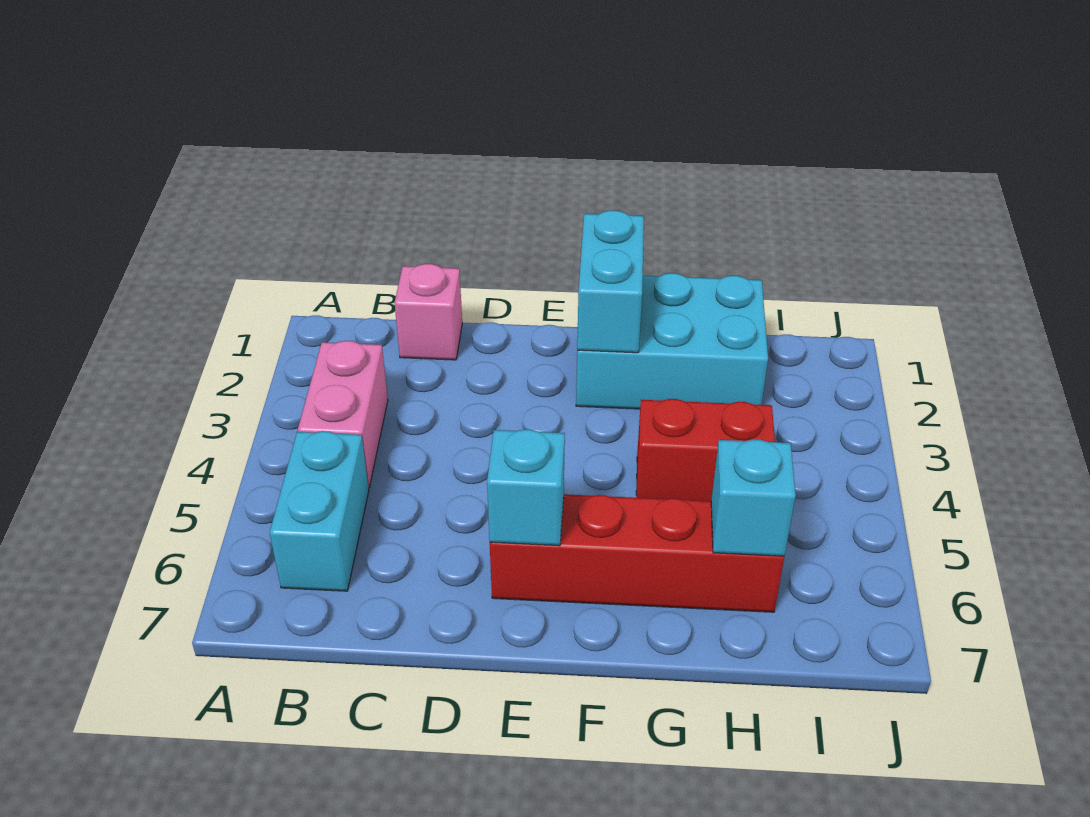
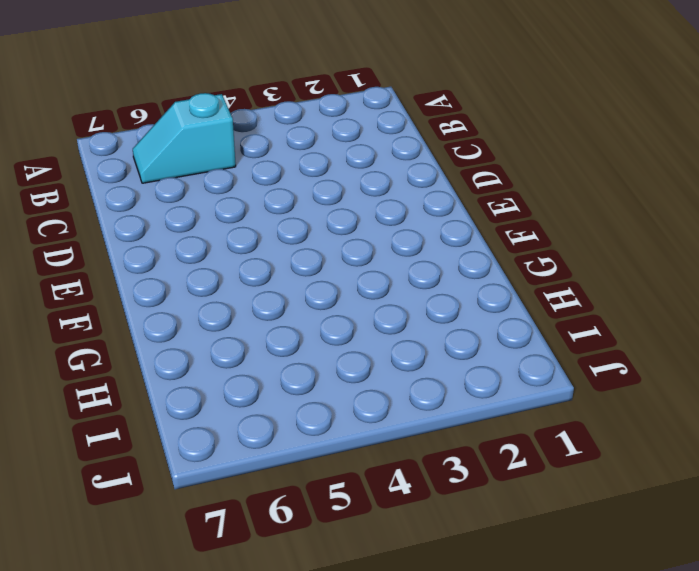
cyan 1x2 slope [133,93,236,183] -> cyan 1x2 brick [270,431,369,591]
none -> pink 1x2 brick [298,341,388,488]
none -> pink 1x1 brick [395,264,462,360]

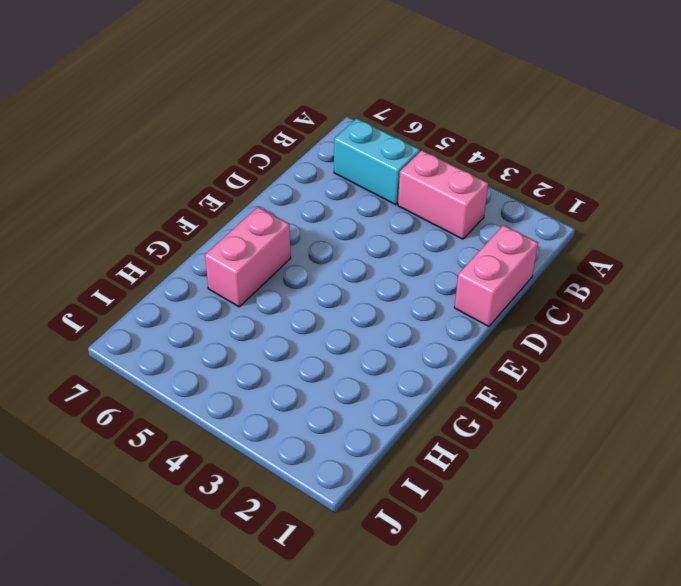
pink 1x2 brick [454,225,538,326] -> pink 1x1 brick [395,264,462,360]
pink 1x2 brick [205,207,291,307] -> red 1x4 brick [490,494,784,612]
none -> cyan 2x3 brick [576,273,768,409]
none -> red 1x2 brick [636,399,775,501]

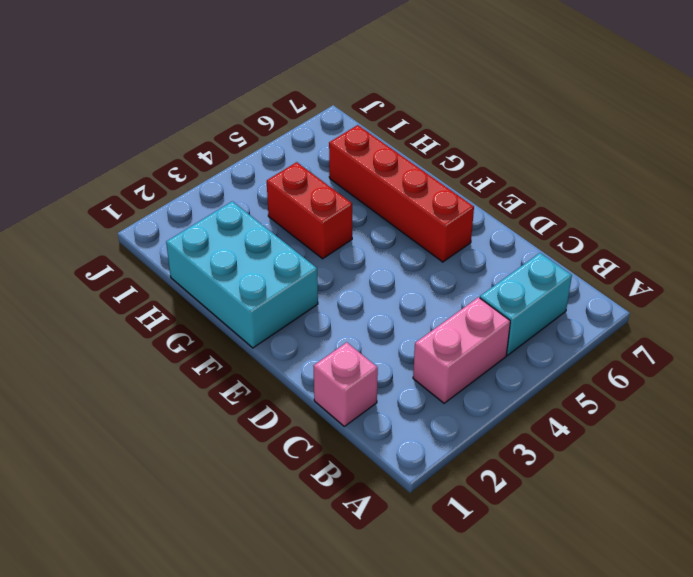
none -> cyan 1x1 brick [487,429,565,546]
none -> cyan 1x2 brick [577,210,644,353]

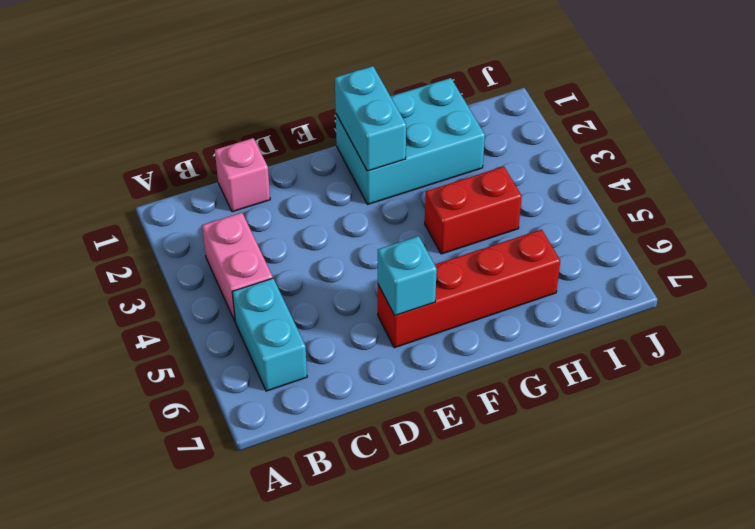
none -> cyan 1x1 brick [711,439,796,556]

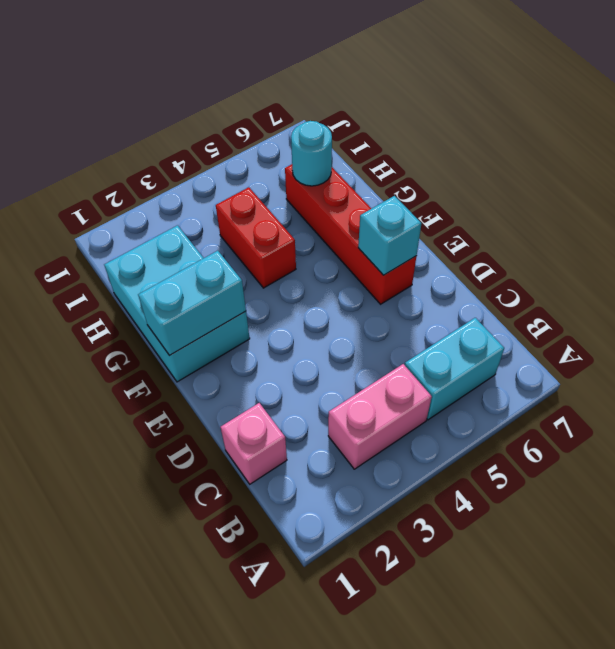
cyan 1x1 round brick [291,121,332,186] -> cyan 1x1 brick [711,439,796,556]

